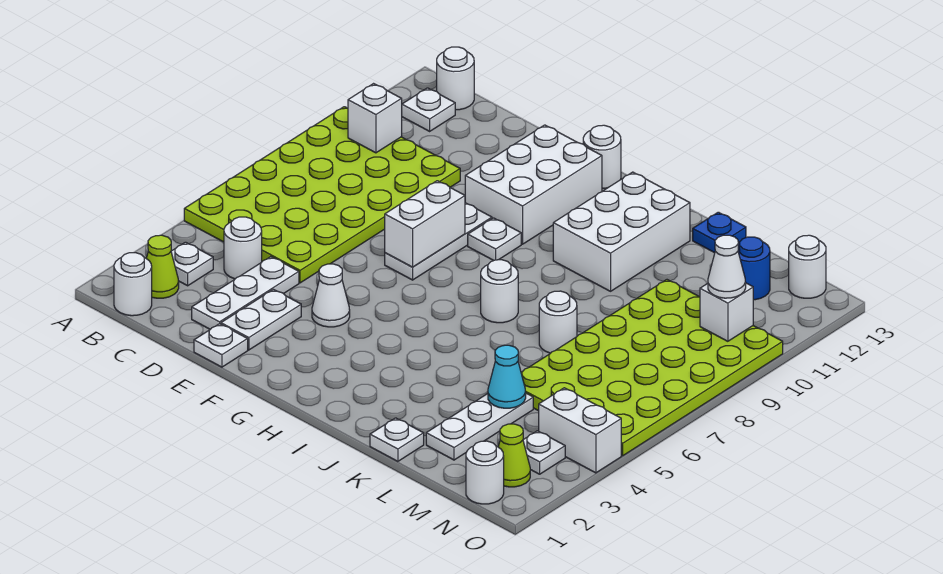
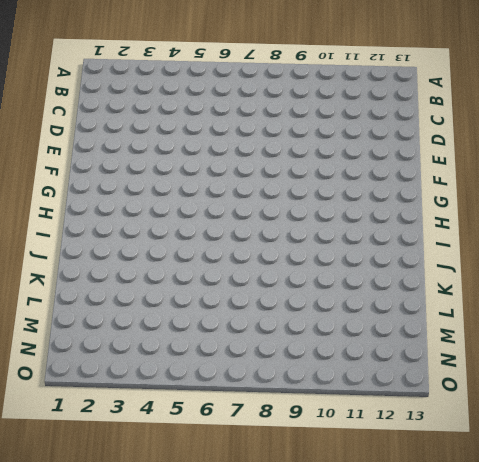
none -> lime 4x6 plate [184,107,460,283]
none -> white 1x1 round brick [114,253,152,316]
none -> lime 1x1 cone [146,235,179,298]
none -> white 1x1 plate [171,242,213,286]

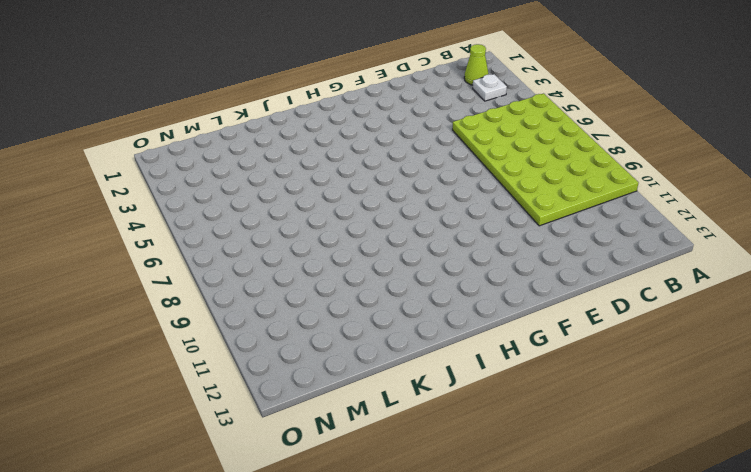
none -> white 1x1 round brick [114,253,152,316]
none -> white 1x1 plate [402,88,455,131]
none -> white 1x1 round brick [437,47,474,110]
none -> white 1x1 round brick [224,217,262,279]

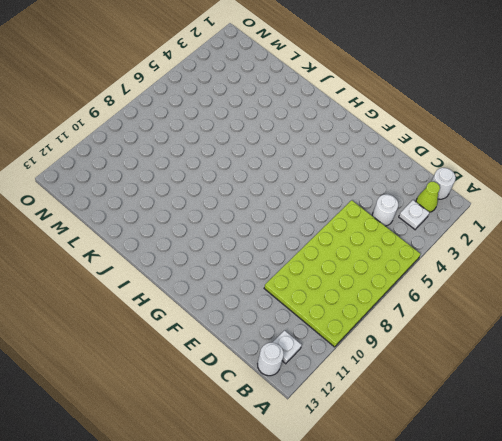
none -> white 1x3 plate [192,257,299,329]
none -> white 1x1 plate [194,324,248,367]
none -> white 1x2 plate [221,289,301,350]
none -> white 1x1 cone [312,264,350,327]

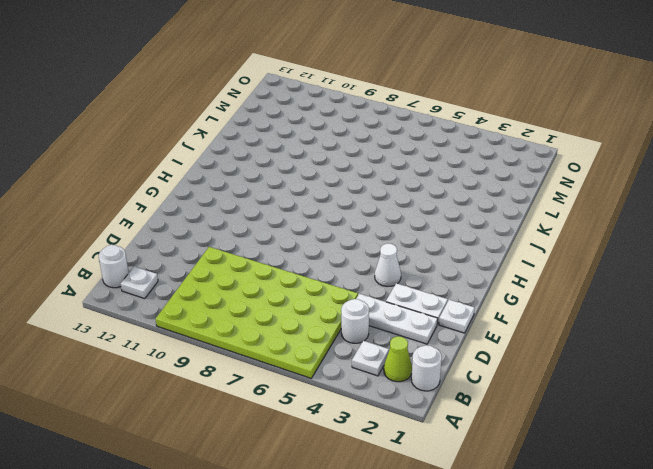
none -> white 1x3 plate [385,203,492,280]
none -> white 2x3 brick [465,125,602,244]
none -> white 1x1 plate [468,218,521,261]
none -> white 1x1 round brick [583,125,621,188]

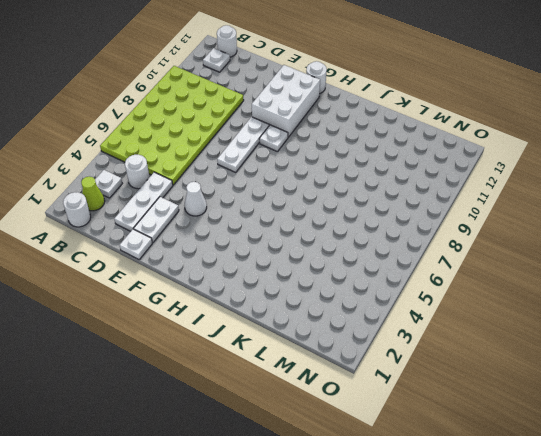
none -> white 1x1 round brick [481,260,518,323]
none -> white 2x3 brick [553,172,690,291]
none -> white 1x1 plate [370,418,424,461]
none -> white 1x1 round brick [539,291,577,353]

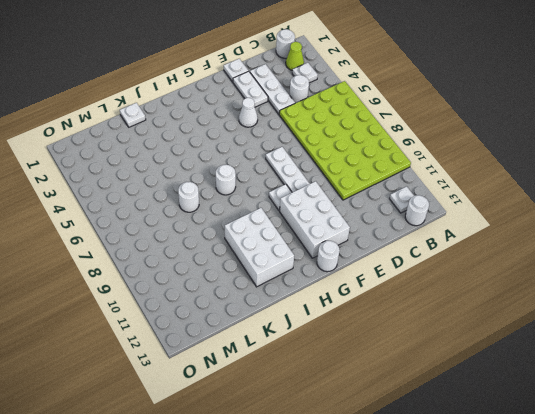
none -> blue 1x1 plate [693,212,746,253]
none -> white 1x3 plate [426,393,533,460]
none -> lime 4x6 plate [521,280,783,456]
none -> blue 1x1 round brick [738,237,770,300]

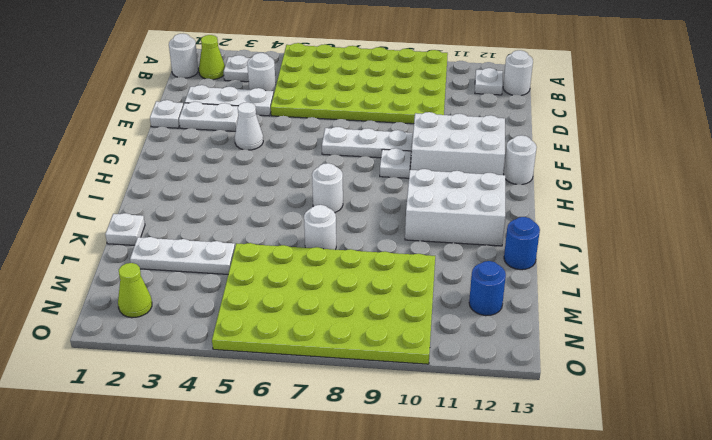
blue 1x1 round brick [504,217,540,270] -> blue 1x1 plate [693,212,746,253]
none -> white 1x1 round brick [466,441,504,504]
none -> white 1x1 plate [523,431,565,474]
none -> white 1x2 brick [539,388,621,473]
none -> white 1x1 round brick [789,235,826,298]

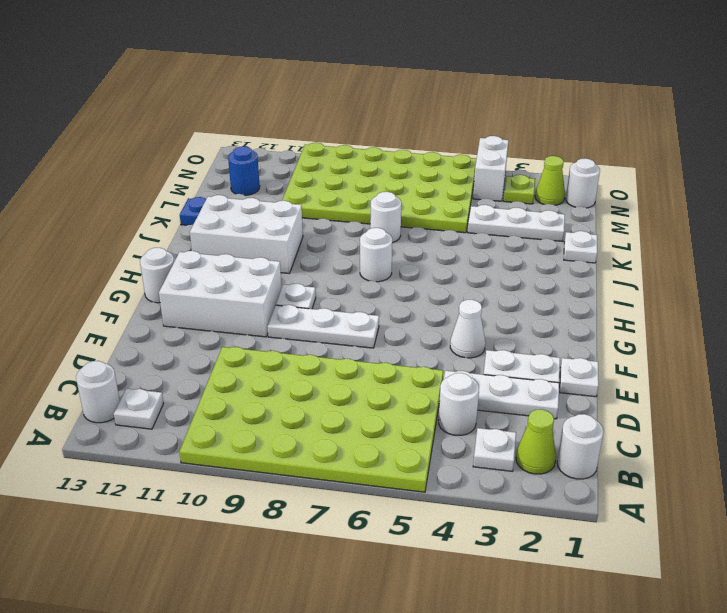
lime 1x1 plate [504,175,535,204] -> white 1x1 plate [523,431,565,474]
none -> white 1x1 round brick [789,235,826,298]
none -> white 1x1 brick [348,84,402,153]
none -> white 1x2 brick [385,181,465,267]
none -> cyan 1x1 cone [488,345,526,408]

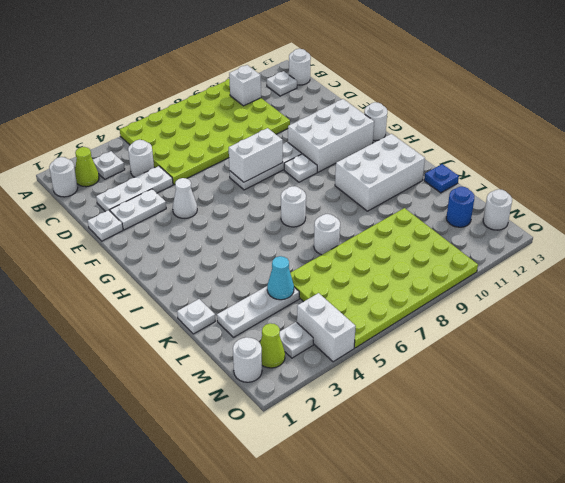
none -> white 1x1 brick [700,283,753,341]
none -> white 1x1 cone [708,235,746,298]

